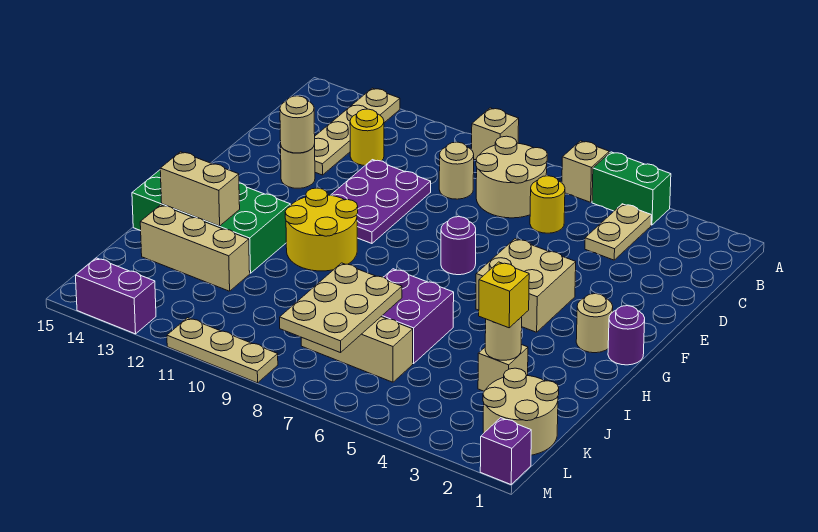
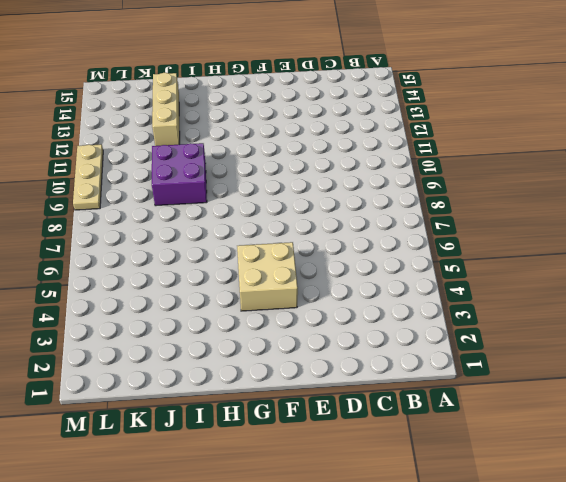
purple 2x2 brick [152,143,207,206] -> purple 2x2 brick moved to [381,269,454,364]
none -> green 1x2 brick [592,152,671,225]
none -> tan 1x1 brick [562,141,609,202]
none -> tan 1x1 brick [472,108,519,160]
none -> tan 1x4 plate [315,88,400,175]

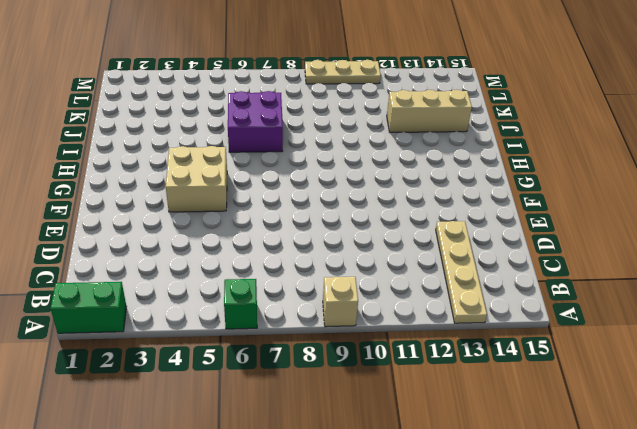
green 1x2 brick [50,282,127,333] -> green 1x2 brick moved to [592,152,671,225]
green 1x1 brick [224,279,257,329] -> tan 1x1 brick [562,141,609,202]
none -> tan 1x2 plate [585,204,651,260]
none -> tan 2x2 round brick [476,136,547,218]
none -> yellow 1x1 round brick [530,176,565,233]
none -> tan 1x1 round brick [439,142,474,199]

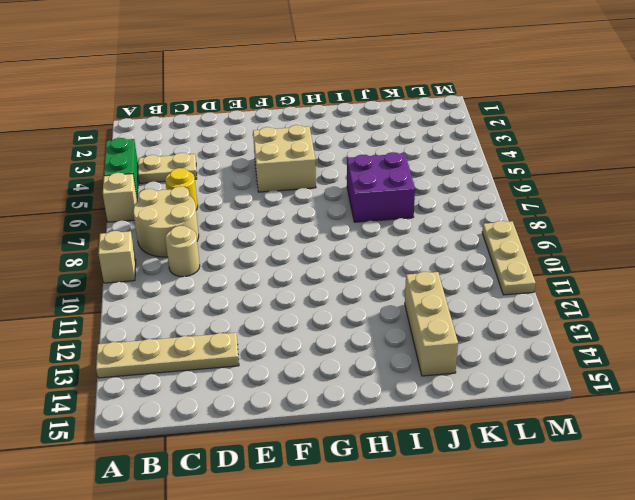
none -> yellow 1x1 round brick [350,109,384,166]
none -> purple 2x3 plate [331,160,431,243]
none -> tan 1x1 round brick [281,144,315,188]
none -> purple 1x1 round brick [441,217,476,275]

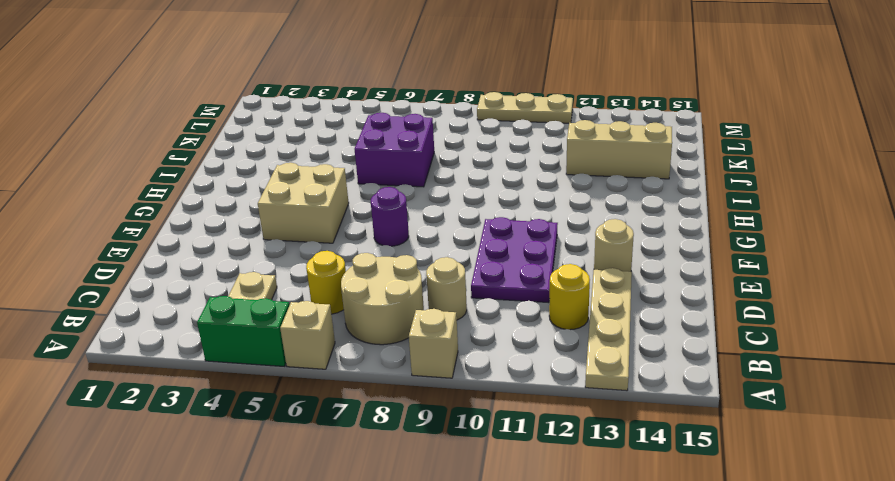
none -> purple 1x1 round brick [608,306,645,365]
none -> tan 1x1 round brick [576,294,613,353]
none -> yellow 2x2 round brick [285,188,358,271]
none -> green 2x4 brick [132,170,290,273]

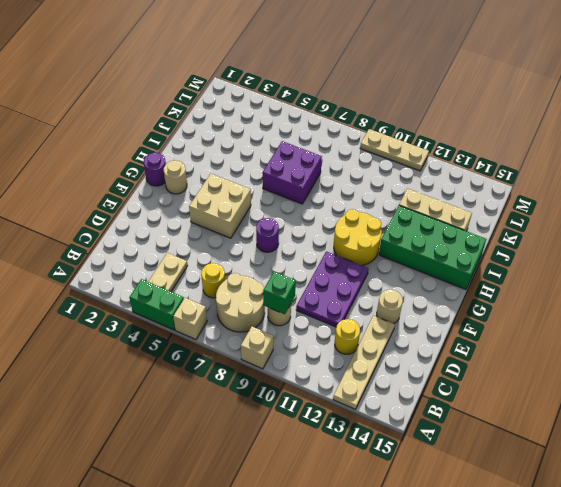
green 1x1 brick [263,272,296,314] -> none
none -> tan 1x1 brick [478,345,528,391]
none -> tan 2x2 round brick [483,368,559,455]
none -> tan 1x3 brick [301,317,413,382]
none -> purple 1x1 brick [480,418,531,484]

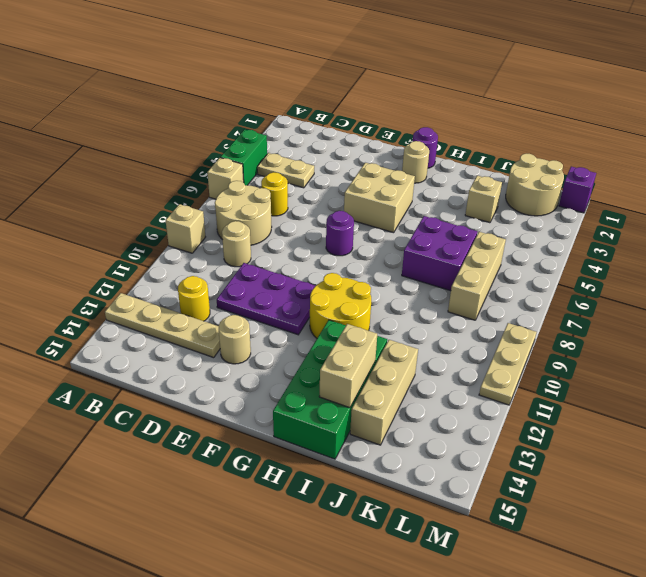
none -> purple 1x2 brick [76,258,156,334]
none -> tan 1x1 round brick [280,96,315,153]
none -> tan 1x1 round brick [485,317,522,360]
none -> tan 2x3 plate [280,263,402,353]

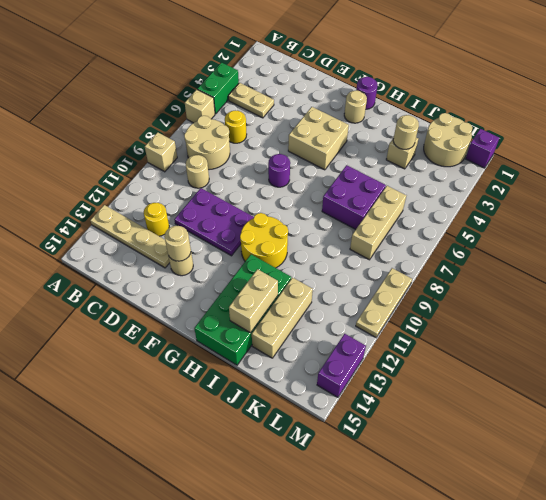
none -> tan 2x3 plate [280,263,402,353]
none -> yellow 1x1 brick [479,262,529,328]

